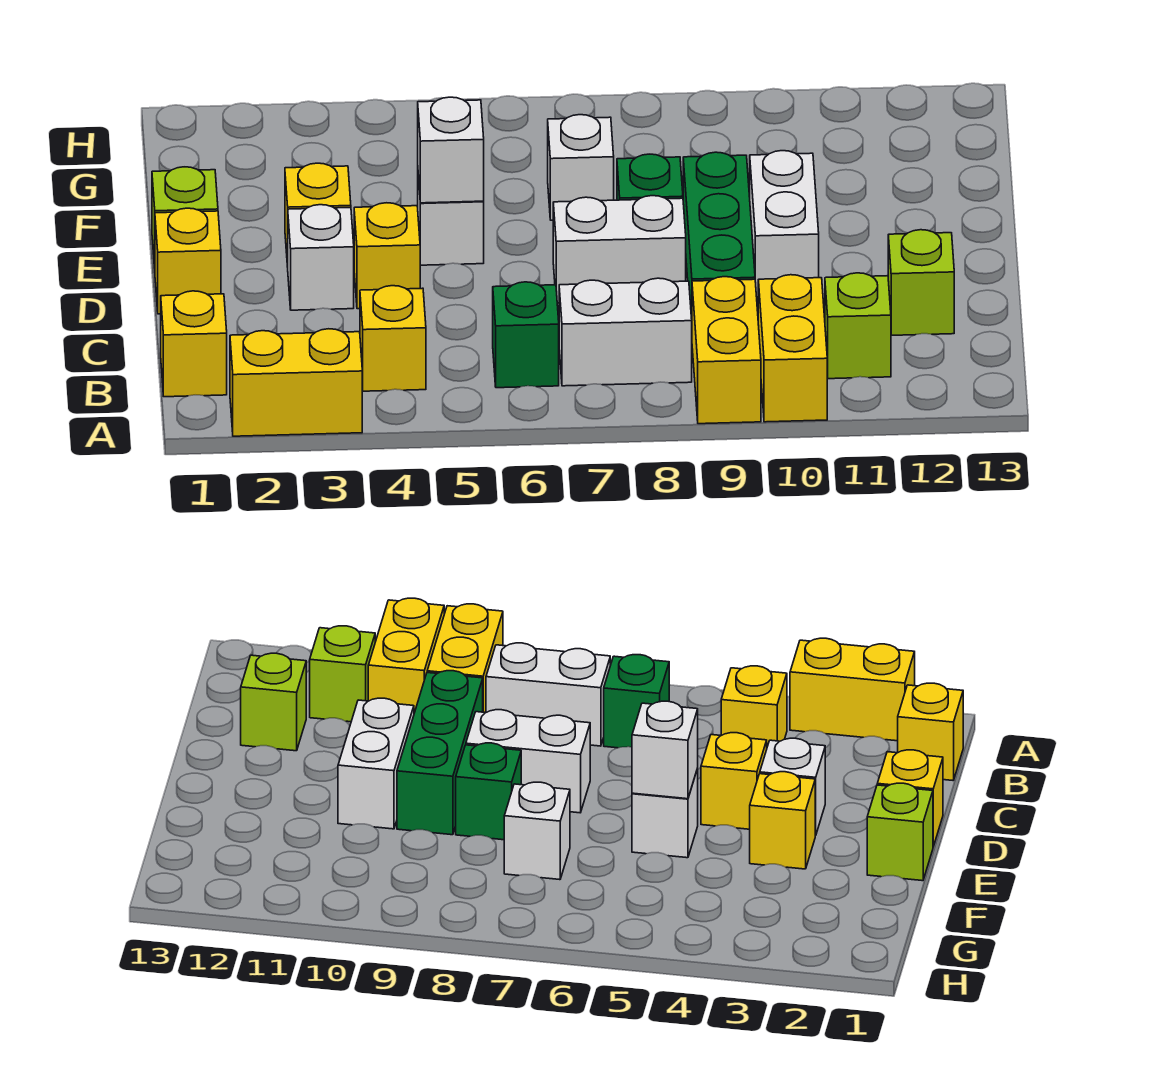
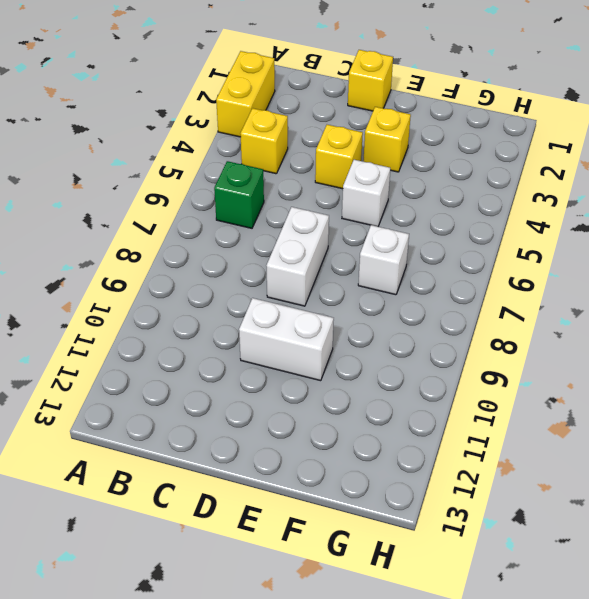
none -> yellow 1x2 brick [692,277,761,424]
none -> yellow 1x2 brick [758,275,827,422]
none -> yellow 1x1 brick [161,291,227,397]

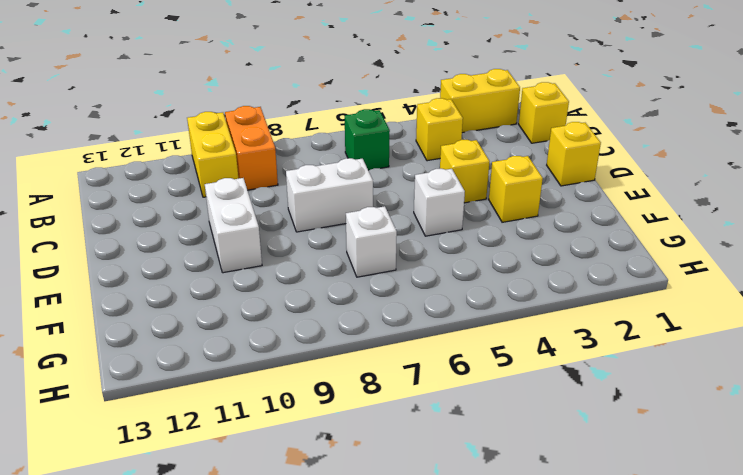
orange 1x2 brick [225,106,278,190] -> yellow 1x2 brick [692,277,761,424]
none -> white 1x2 brick [559,278,692,386]
none -> lime 1x1 brick [825,273,891,379]
none -> green 1x3 brick [683,152,755,319]

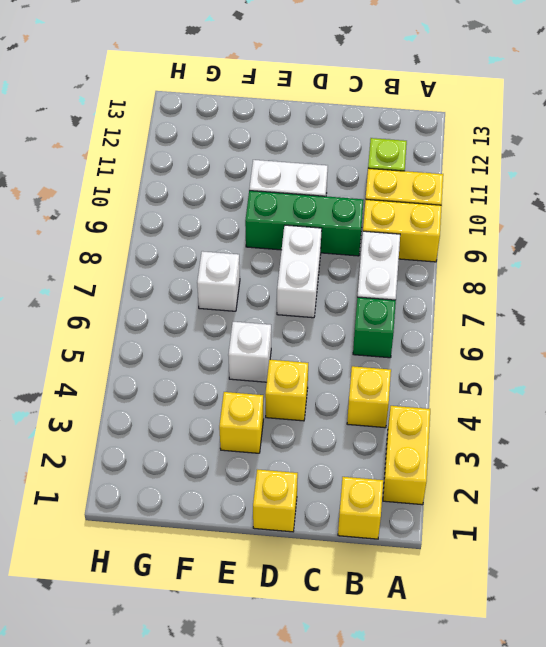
none -> lime 1x1 brick [888,230,954,335]
none -> white 1x1 brick [288,205,354,310]
none -> lime 1x1 brick [152,167,218,268]

